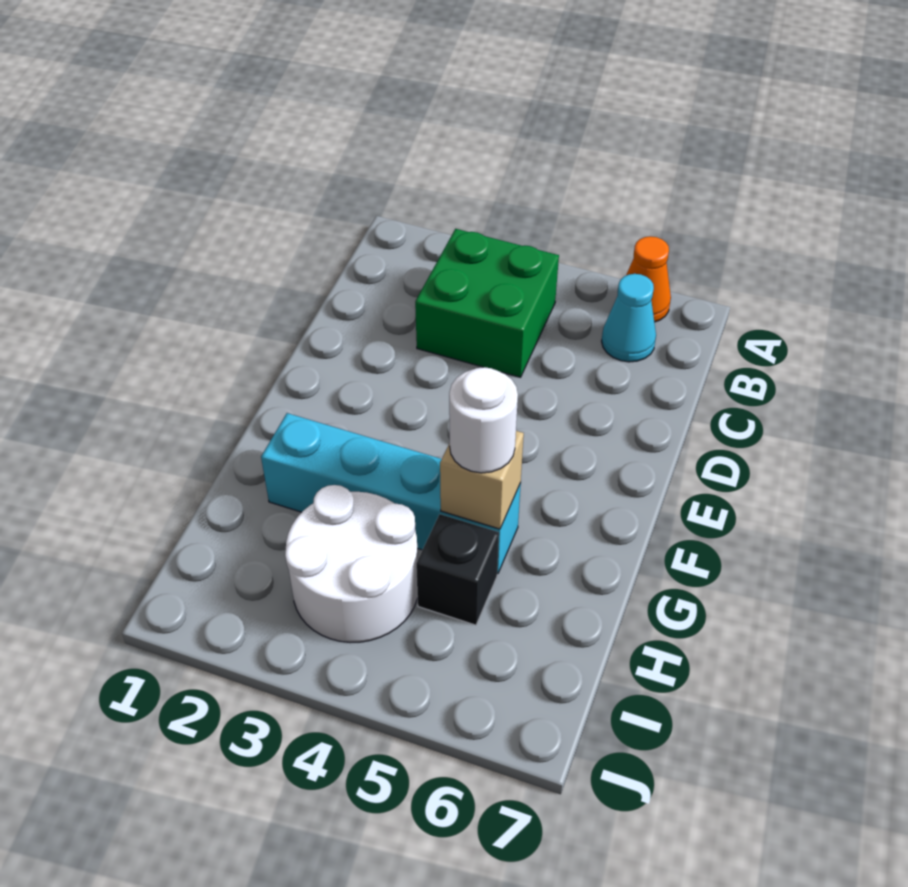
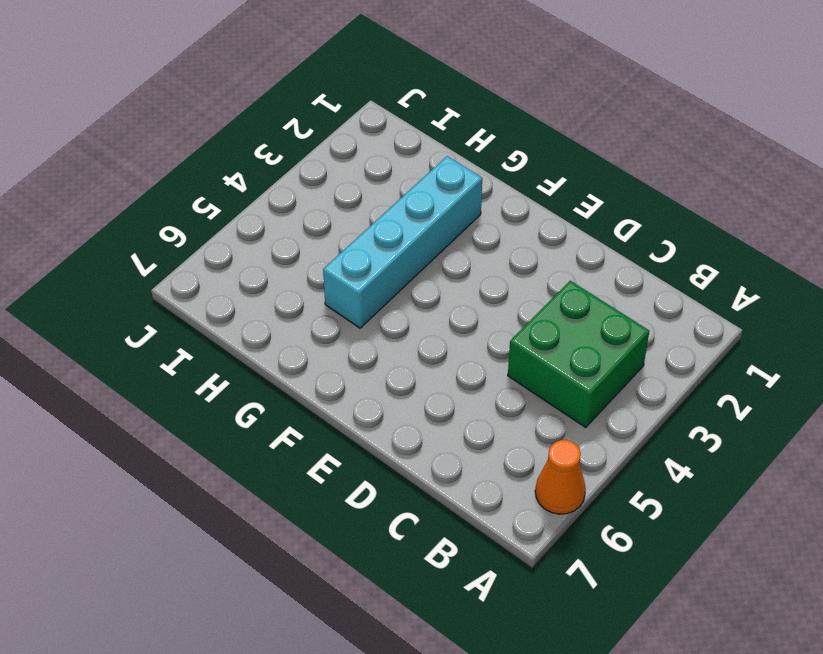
none -> cyan 1x1 cone [602,274,656,362]
none -> white 2x2 round brick [285,485,418,642]

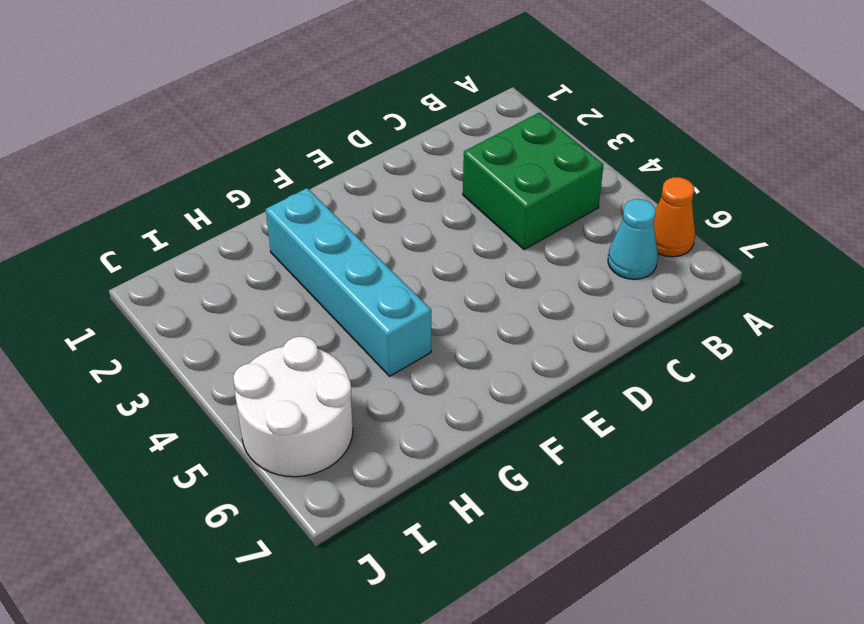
white 2x2 round brick [233,336,353,477] -> white 2x2 round brick moved to [285,485,418,642]
none -> black 1x1 brick [416,514,499,625]
none -> tan 1x1 brick [440,431,524,529]

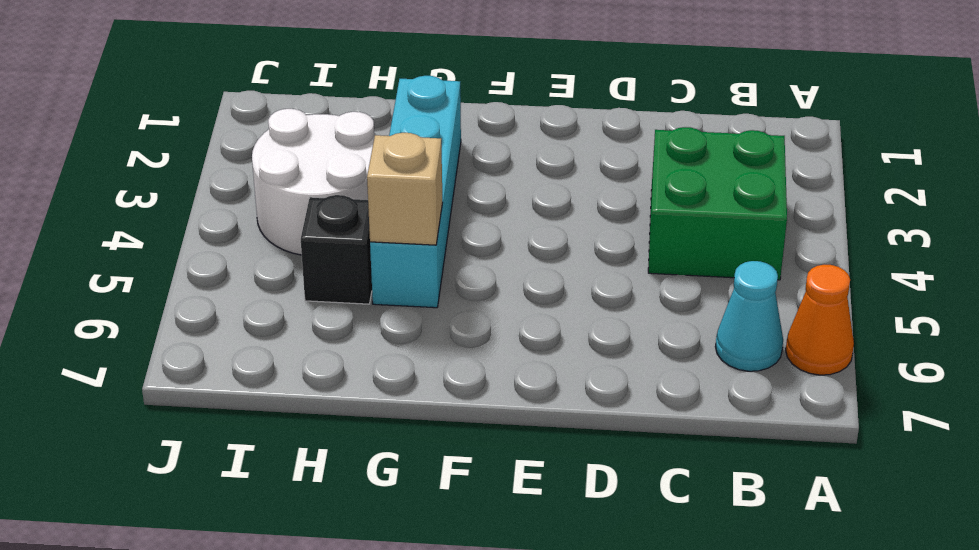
none -> white 1x1 round brick [449,367,518,473]

